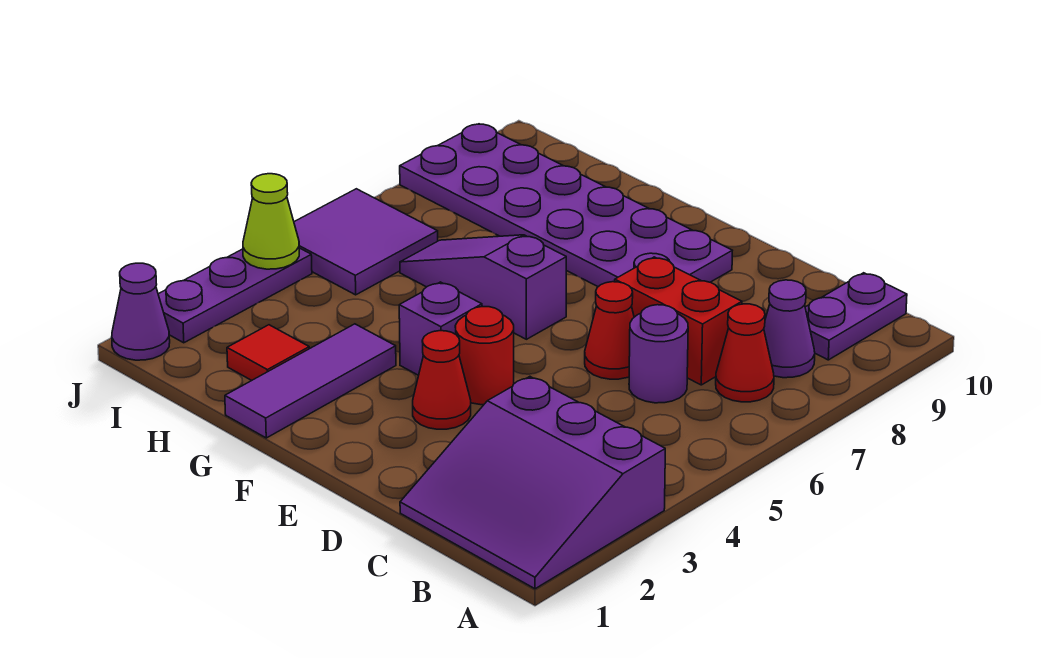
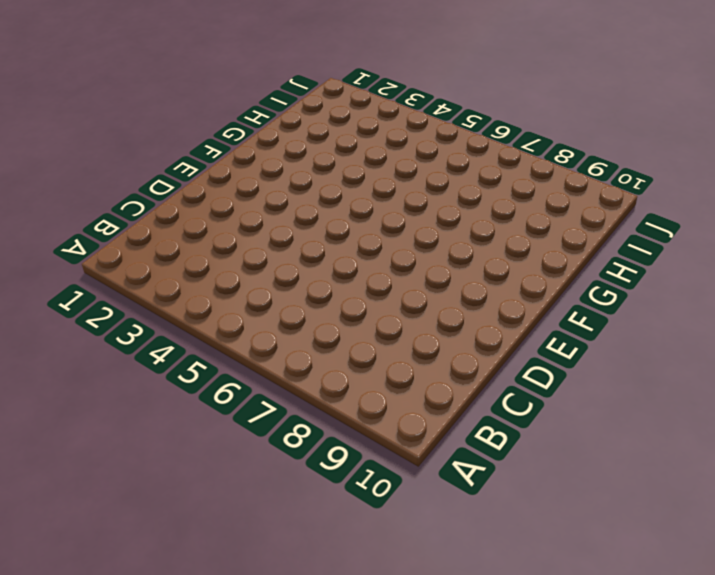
none -> purple 3x3 slope [400,377,665,589]
none -> red 1x1 cone [716,304,774,402]
none -> purple 1x1 cone [764,280,815,378]

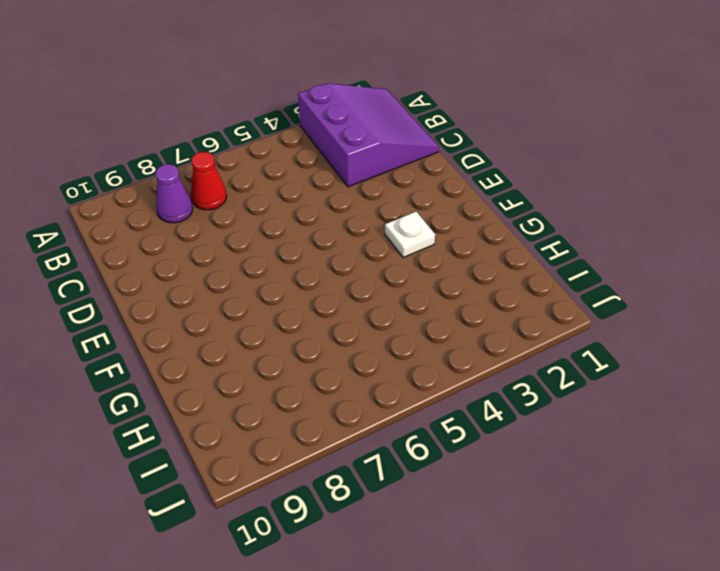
white 1x1 plate [385,212,435,258] -> none
none -> purple 1x2 plate [805,273,907,360]
none -> purple 1x1 round brick [629,305,688,403]
none -> red 1x2 brick [615,257,742,385]

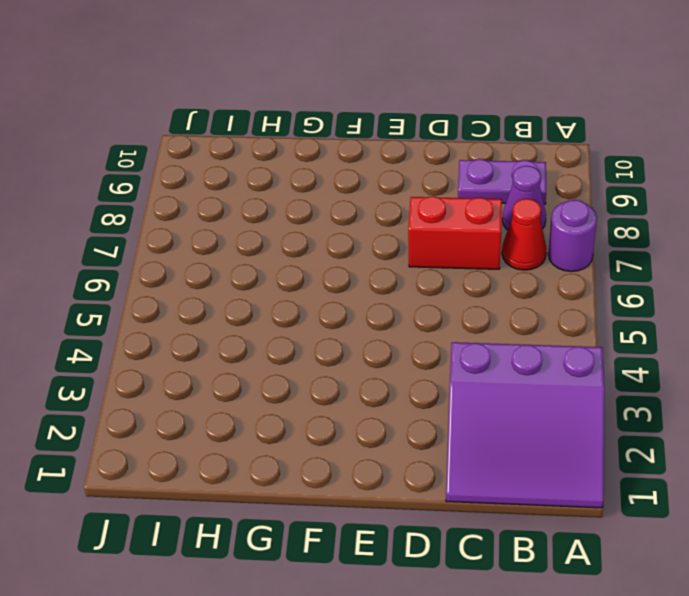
purple 1x1 round brick [548,200,597,271] -> purple 1x1 round brick moved to [629,305,688,403]
purple 1x2 plate [458,159,546,204] -> purple 1x2 plate turned to [805,273,907,360]
none -> red 1x1 cone [585,282,634,379]
none -> red 1x1 cone [413,331,471,429]
none -> red 1x1 round brick [455,307,514,405]

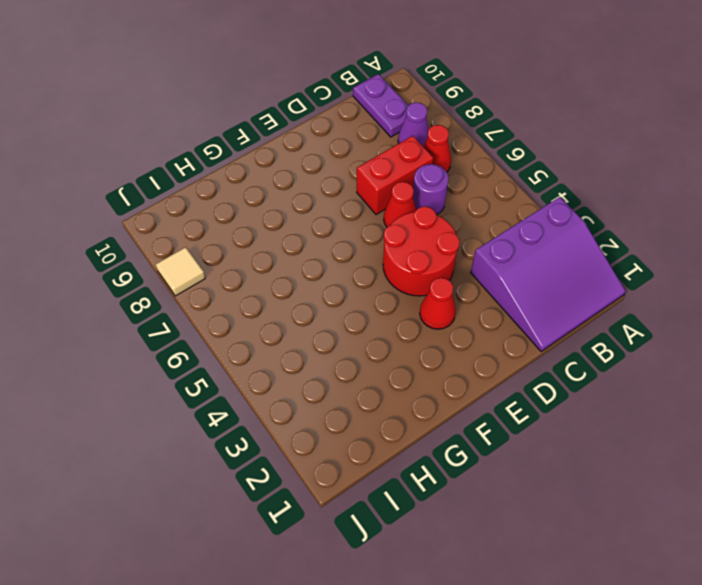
red 2x2 round brick [383,207,460,296] -> red 1x1 round brick [455,307,514,405]
tan 1x1 tile [155,247,205,296] -> purple 2x6 plate [400,124,732,287]
none -> purple 1x1 brick [399,282,482,375]
none -> purple 1x3 slope [400,235,566,339]
none -> purple 1x3 tile [225,324,396,438]

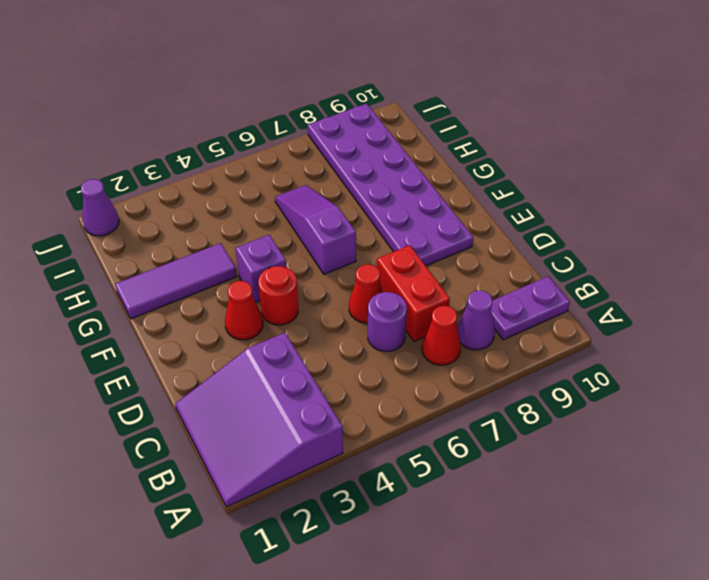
none -> red 1x1 tile [227,325,309,381]
none -> purple 2x2 tile [294,189,438,295]
none -> purple 1x3 plate [158,248,312,343]

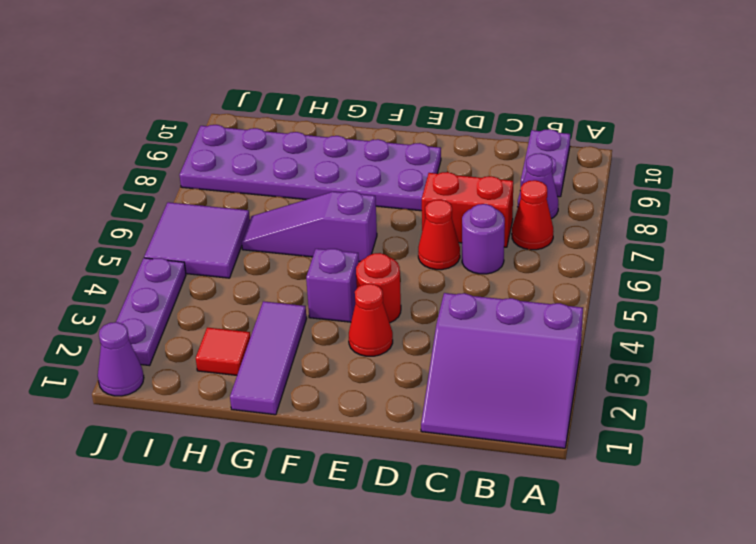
none -> lime 1x1 cone [243,174,299,269]

